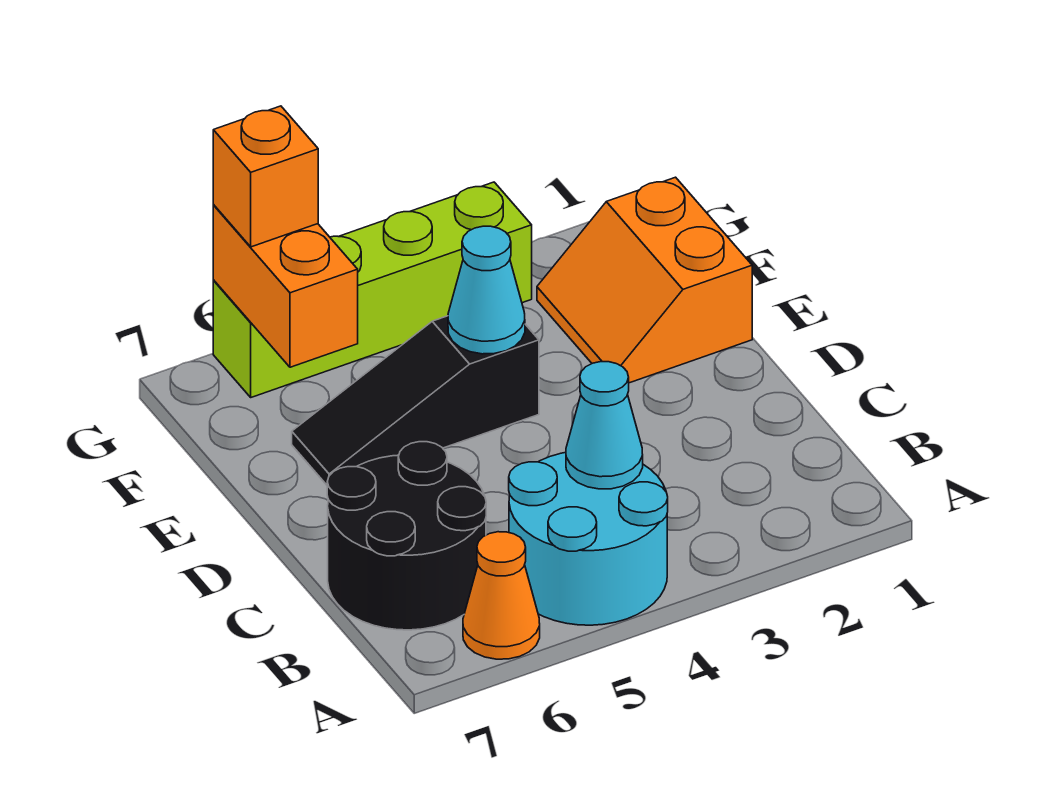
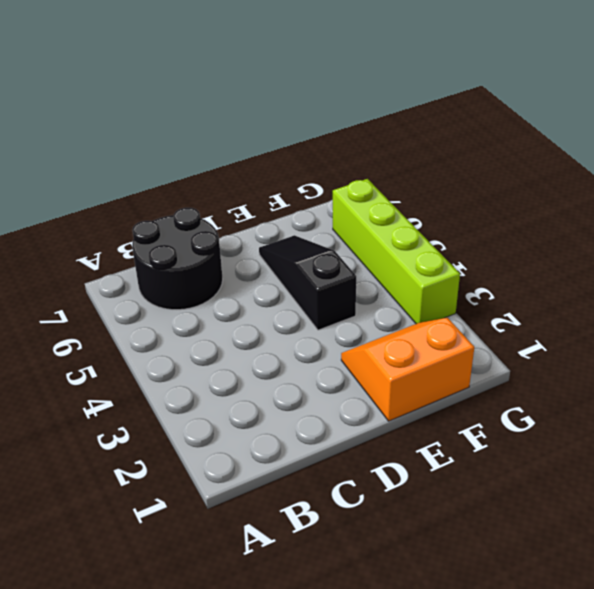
none -> cyan 2x2 round brick [509,453,668,625]
none -> orange 1x1 cone [463,532,540,659]

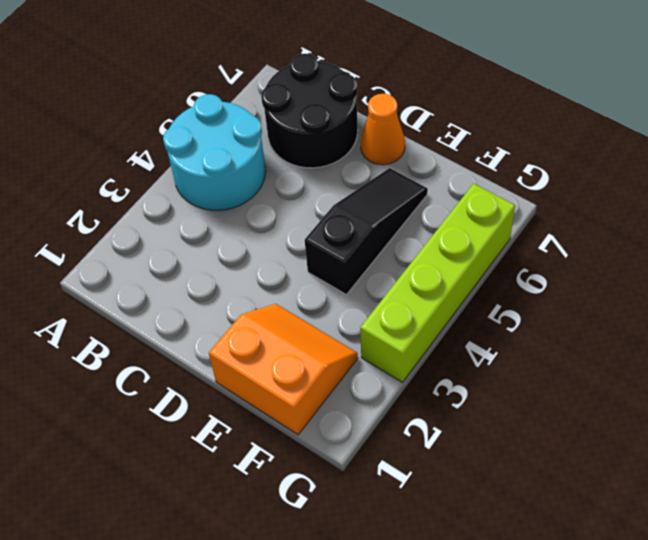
orange 1x1 cone [361,94,405,165] -> orange 1x1 cone moved to [463,532,540,659]
none -> cyan 1x1 cone [566,362,643,489]
none -> cyan 1x1 cone [448,226,525,354]

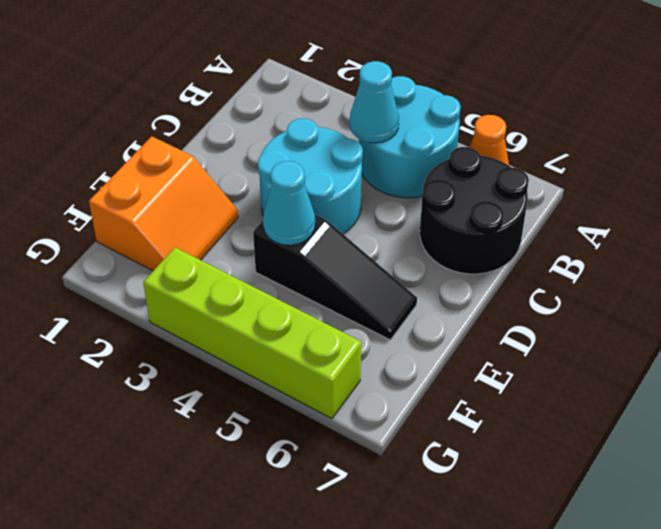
cyan 2x2 round brick [258,118,363,234] -> none
none -> orange 1x2 brick [213,205,358,367]
none -> orange 1x1 brick [213,106,318,247]

